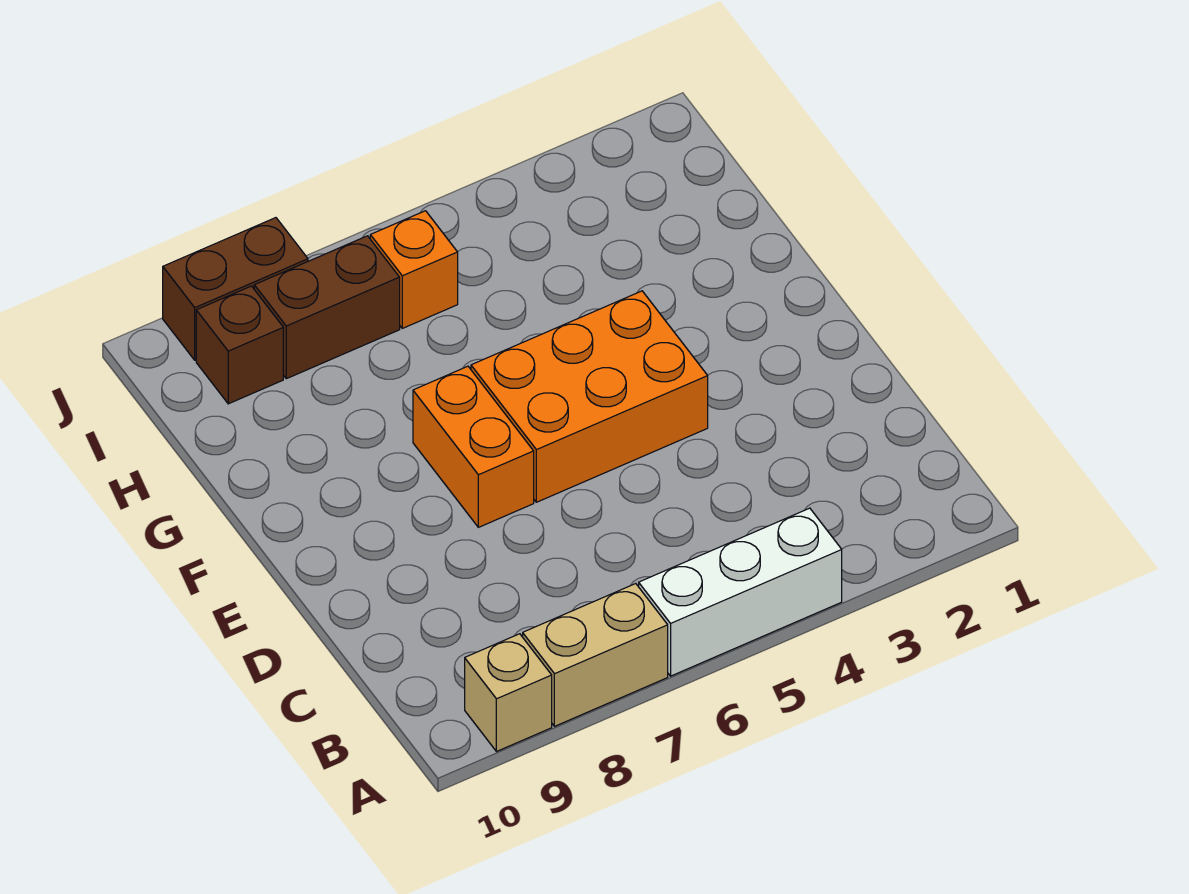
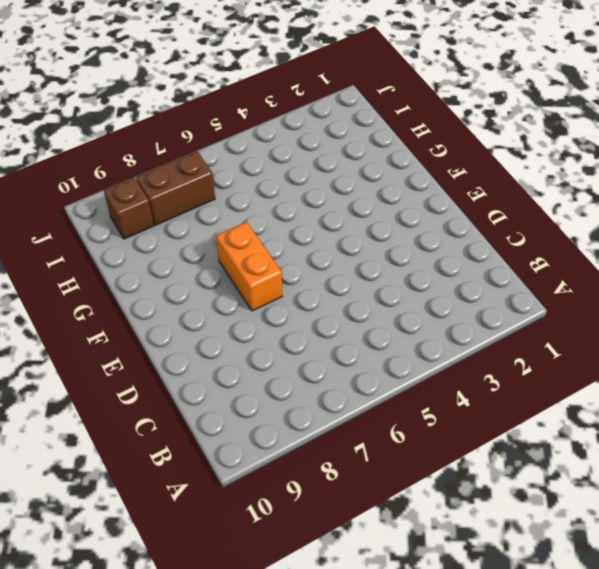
none -> white 1x3 brick [639,508,842,676]
none -> tan 1x2 brick [523,584,668,726]

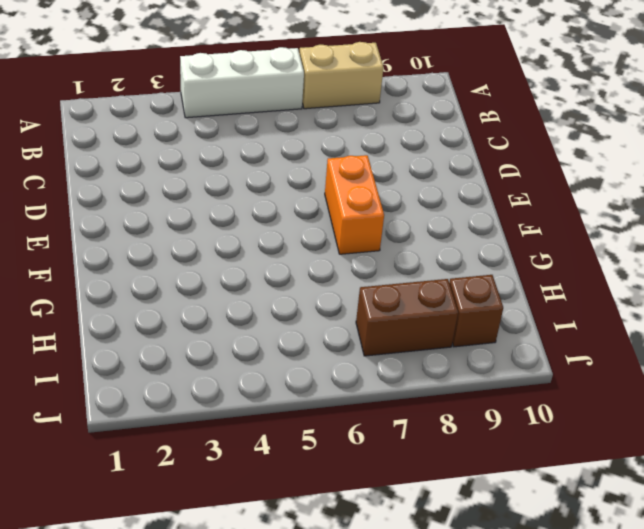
none -> tan 1x1 brick [465,634,552,752]
none -> orange 2x3 brick [471,291,708,502]

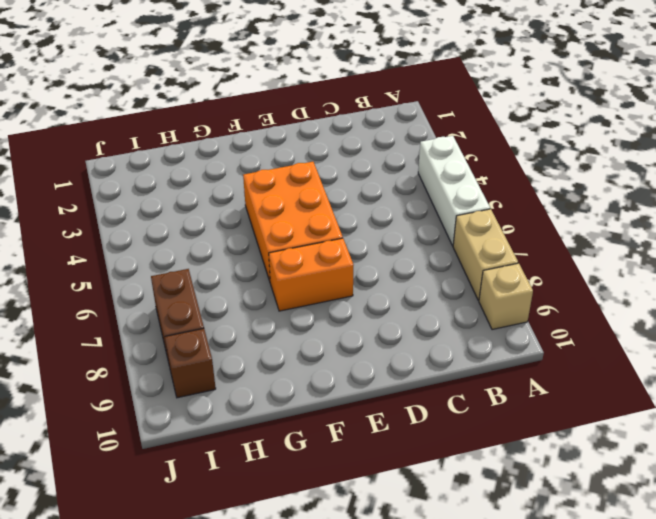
none -> orange 1x1 brick [370,211,458,328]
none -> brown 1x2 brick [163,218,308,360]

